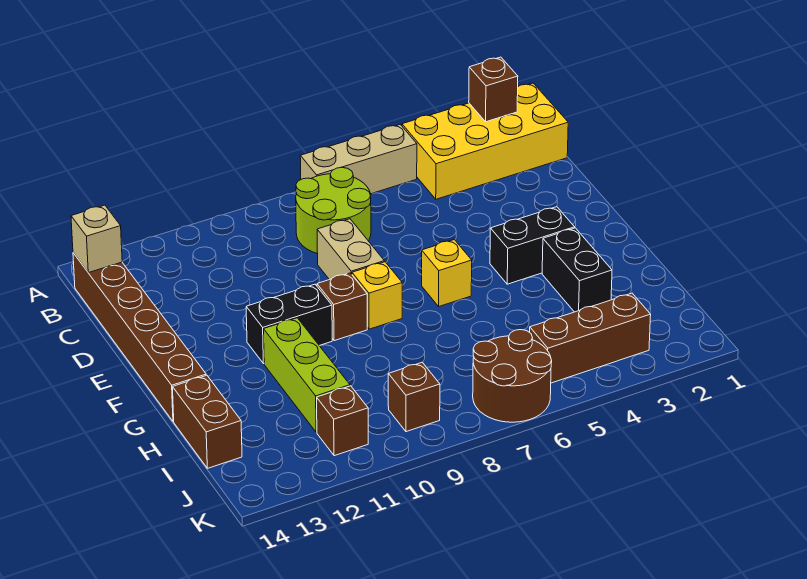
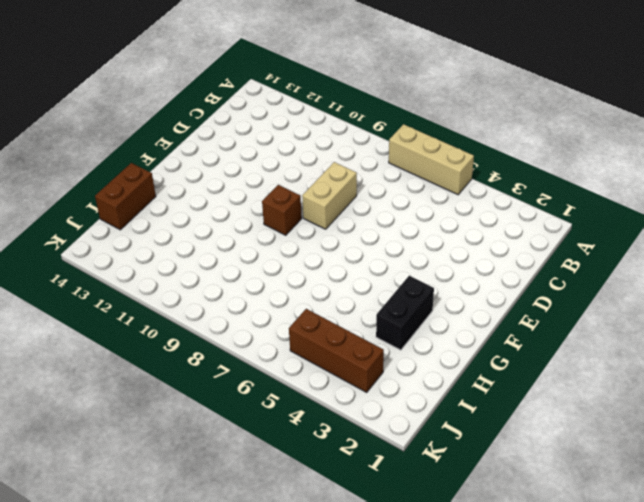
none -> yellow 2x4 brick [402,83,568,199]
none -> lime 2x2 round brick [296,167,371,254]
none -> brown 1x6 brick [73,253,206,422]

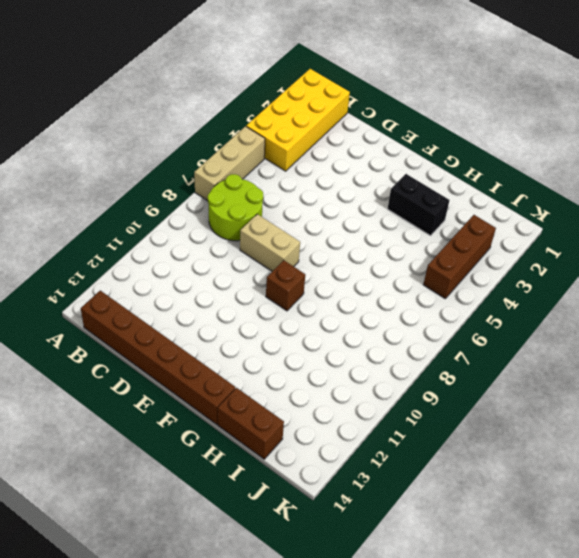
none -> black 1x2 brick [490,207,575,284]
none -> yellow 1x1 brick [422,240,472,306]
none -> yellow 1x1 brick [352,262,402,329]

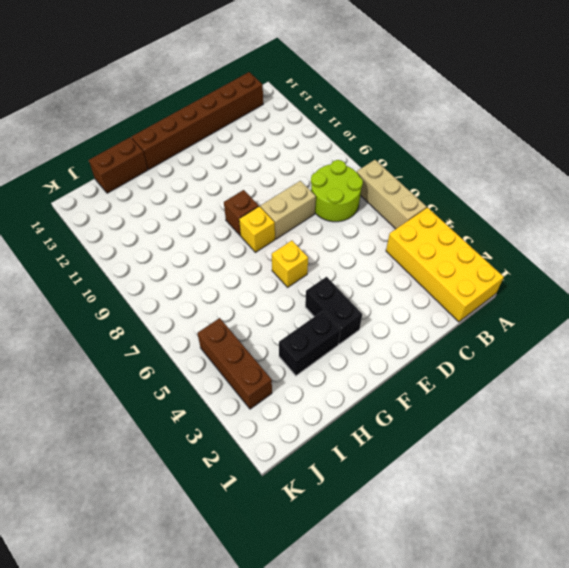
none -> black 1x2 brick [246,284,332,364]
none -> lime 1x3 brick [264,318,350,432]
none -> brown 2x2 round brick [473,330,552,422]

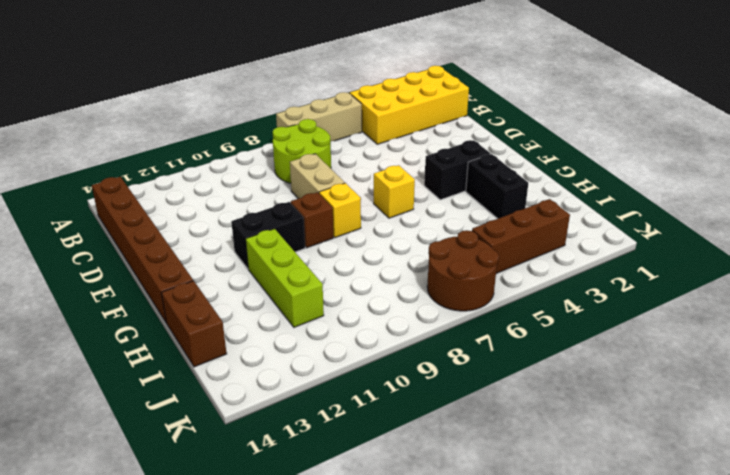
none -> brown 1x1 brick [388,362,440,432]
none -> brown 1x1 brick [317,386,368,456]
none -> brown 1x1 brick [469,57,518,122]

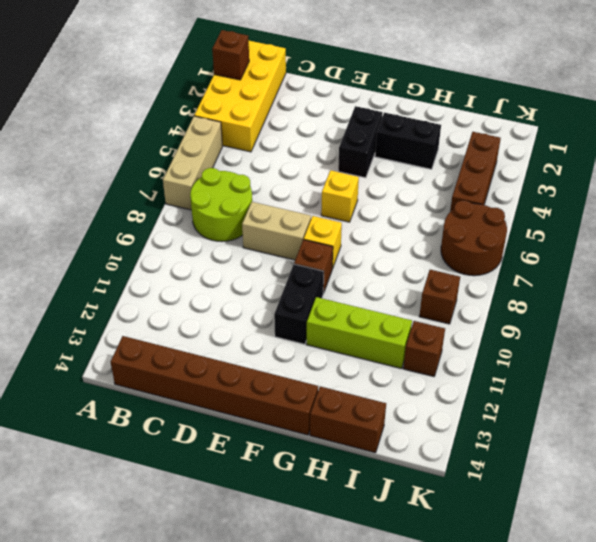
none -> tan 1x1 brick [71,205,122,273]

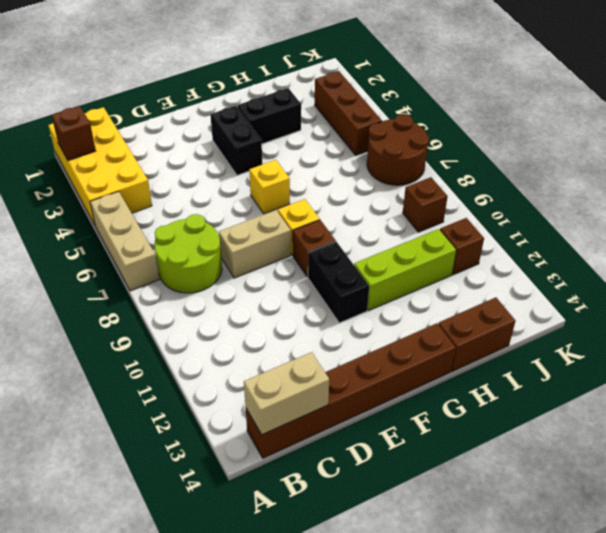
tan 1x2 brick [244,352,329,435] -> tan 1x1 brick [71,205,122,273]

